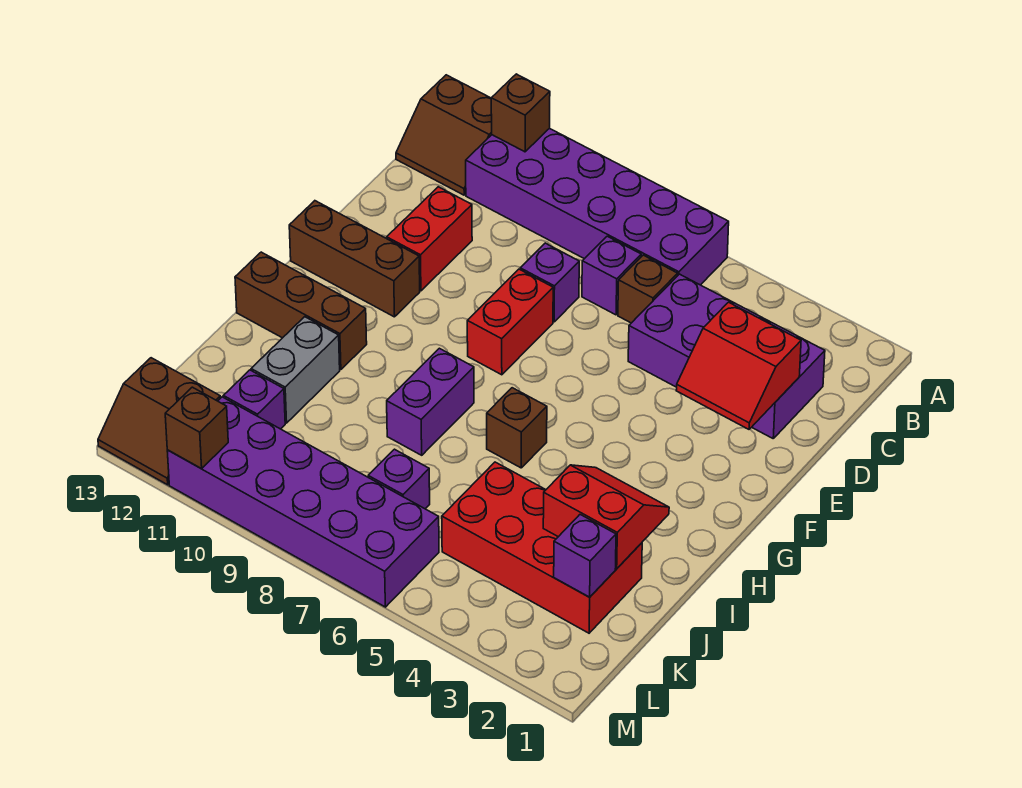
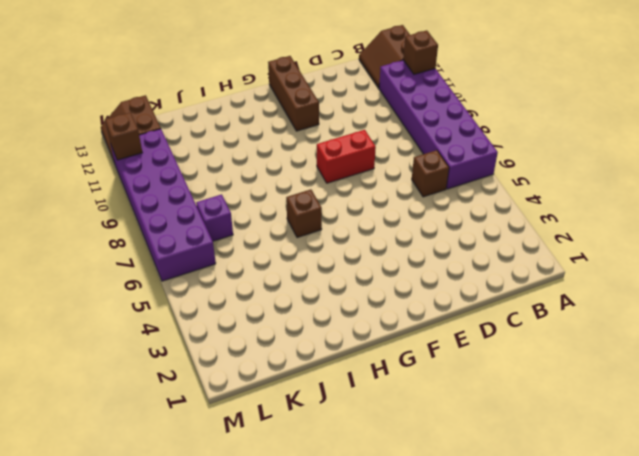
none -> purple 2x4 brick [628,274,825,438]
none -> purple 1x1 brick [582,236,641,315]
none -> purple 1x1 brick [520,243,579,322]

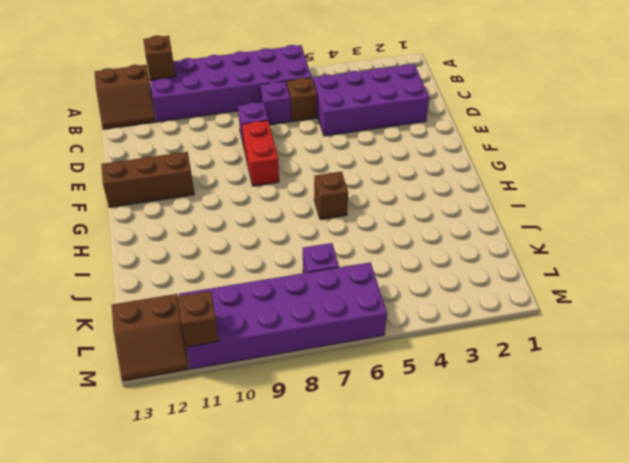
none -> red 1x2 brick [387,187,472,291]
none -> purple 1x2 brick [387,348,474,455]
none -> brown 1x3 brick [235,252,367,370]

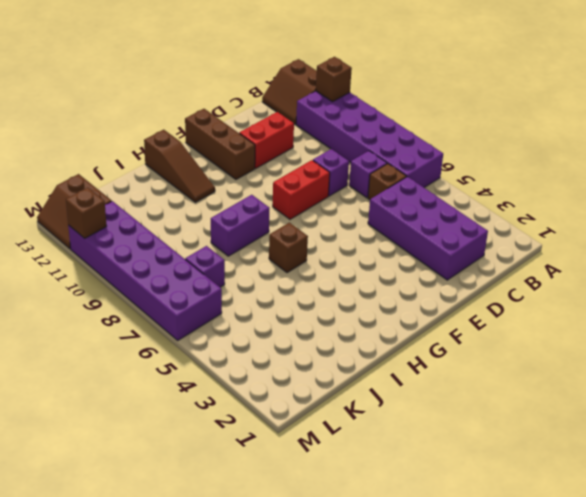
brown 1x3 slope [144,130,215,202] -> brown 1x3 brick [235,252,367,370]
none -> grey 1x2 brick [251,317,340,423]
none -> red 2x4 brick [442,462,642,633]
none -> purple 1x1 brick [223,370,285,429]

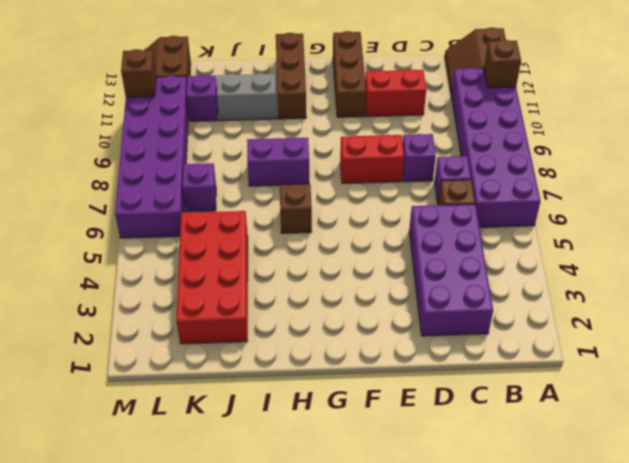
none -> red 2x2 slope [676,302,801,429]
none -> red 2x2 slope [543,465,669,569]
none -> purple 1x1 brick [554,515,616,597]

